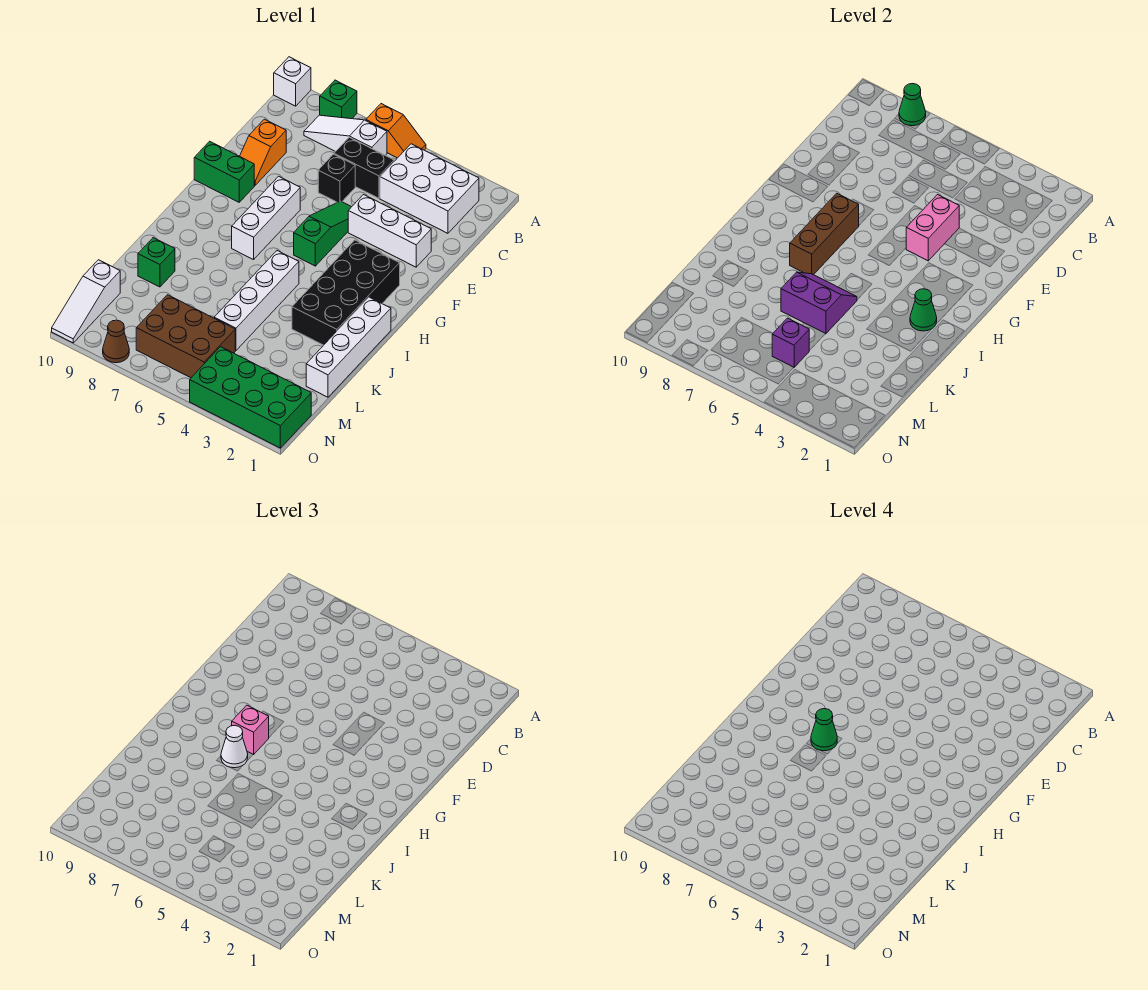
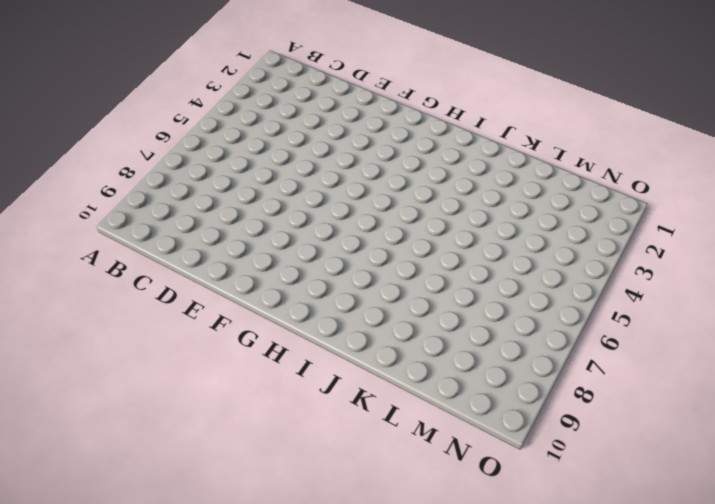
none -> orange 1x2 slope [366,104,426,158]
none -> green 1x1 brick [320,80,357,119]
none -> white 1x1 brick [274,57,311,106]

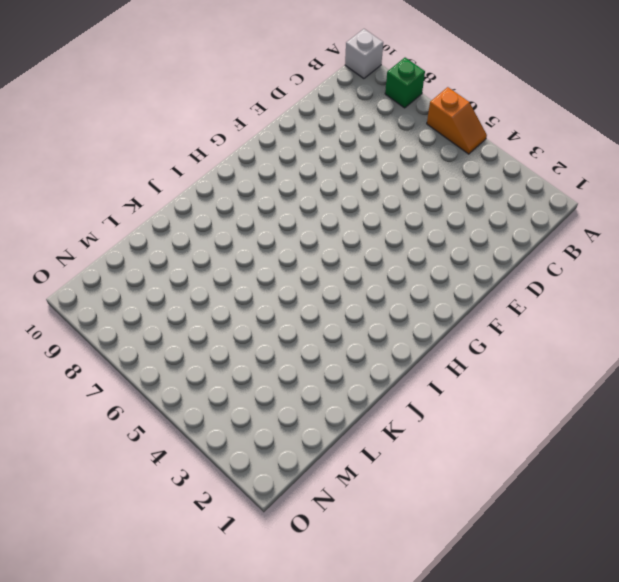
none -> white 2x3 brick [380,144,479,233]
none -> white 1x3 slope [304,115,387,155]
none -> black 1x2 brick [334,137,394,198]

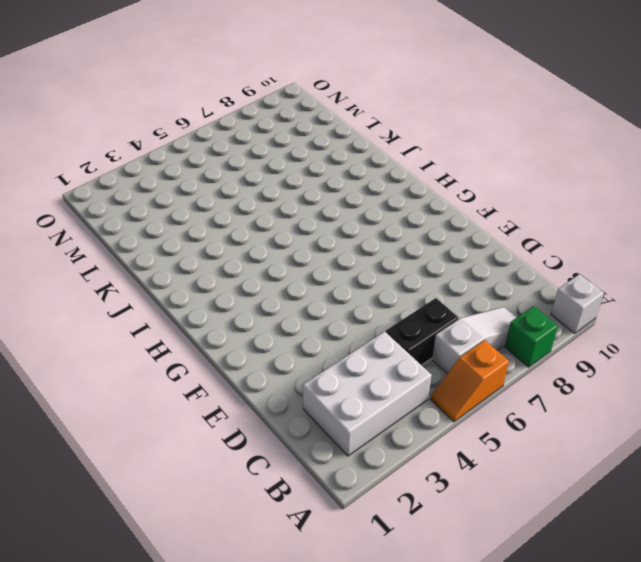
none -> black 1x1 brick [318,154,355,202]
none -> orange 1x2 slope [240,119,286,185]
none -> white 1x3 brick [348,195,431,267]

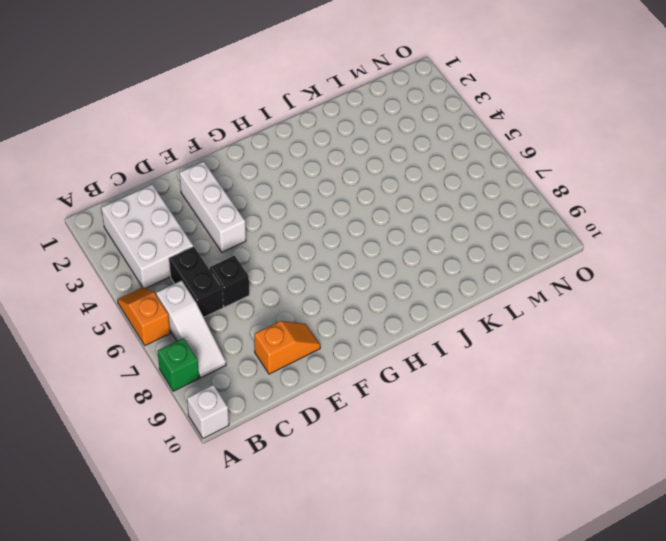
none -> green 1x3 slope [294,201,351,266]
none -> white 1x3 brick [232,176,300,260]
none -> green 1x2 brick [194,141,254,202]

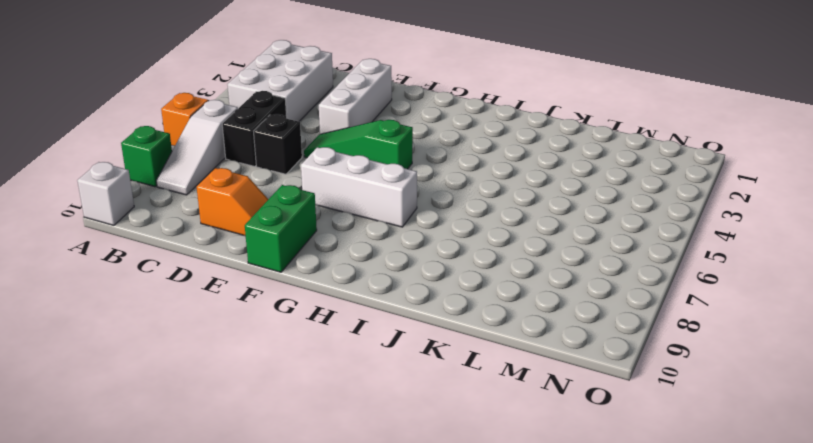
none -> black 2x4 brick [292,240,400,345]
none -> white 1x4 brick [306,297,391,397]
none -> white 1x4 brick [214,251,299,351]

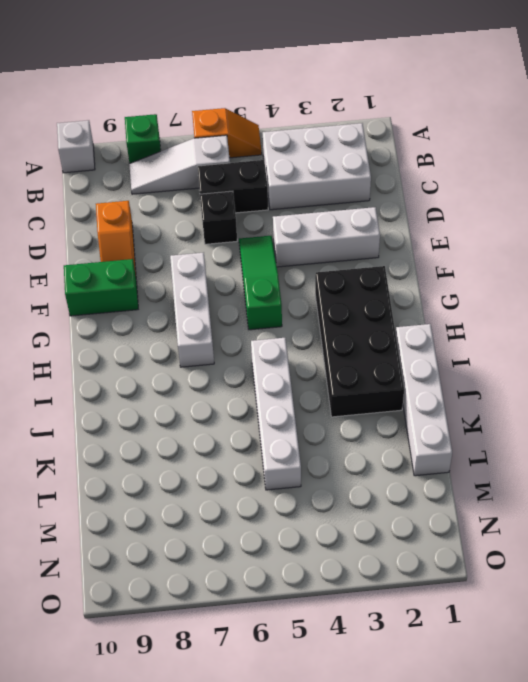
none -> green 1x1 brick [138,238,175,287]
none -> brown 2x3 brick [136,295,235,378]
none -> white 1x3 slope [52,260,120,343]

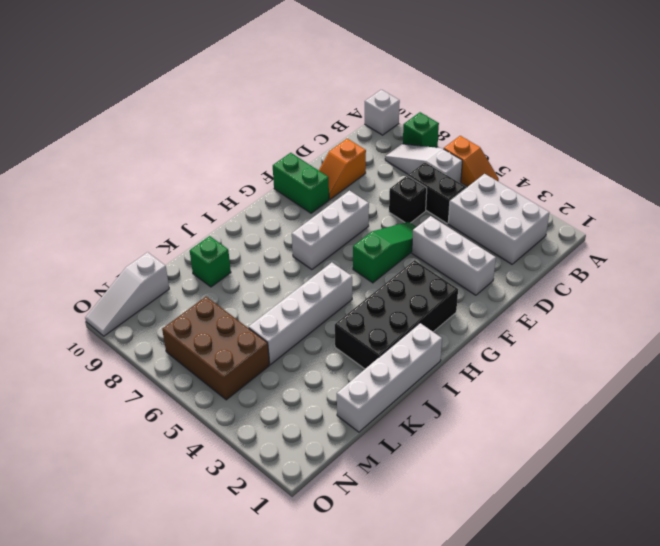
none -> green 2x4 brick [190,347,311,448]
none -> brown 1x1 cone [103,320,129,363]
none -> green 1x1 cone [899,84,926,126]

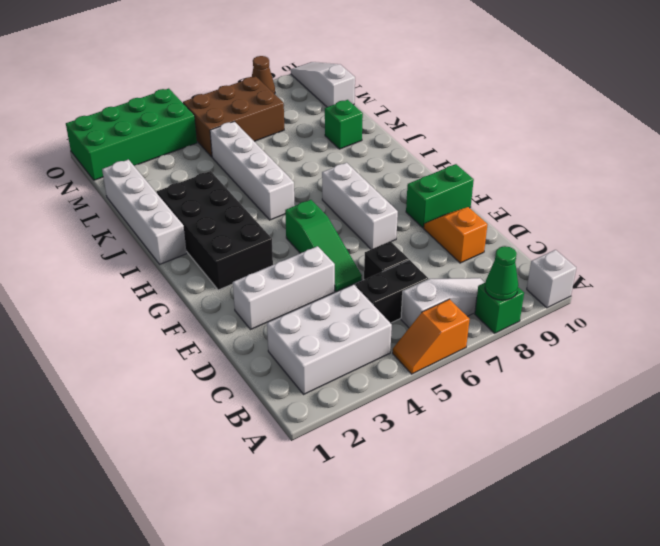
none -> pink 1x2 brick [906,195,959,261]
none -> brown 1x3 brick [790,193,859,275]
none -> green 1x1 cone [910,289,937,331]

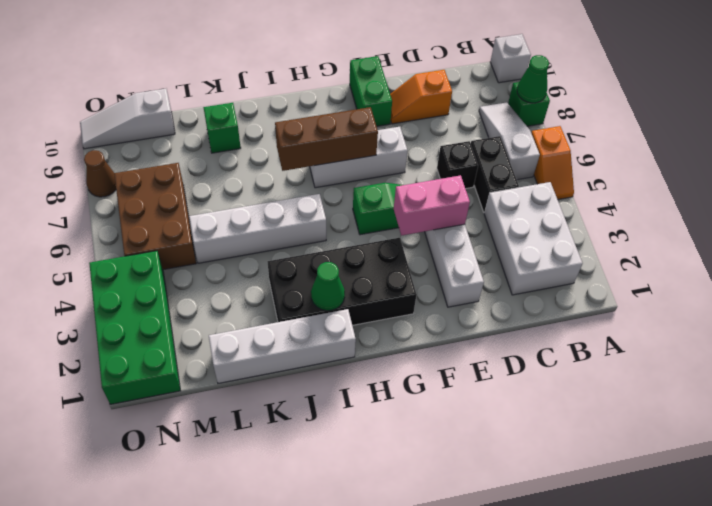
none -> purple 2x2 slope [781,272,857,334]
none -> purple 1x1 brick [772,318,809,367]
none -> pink 1x1 brick [232,705,269,755]

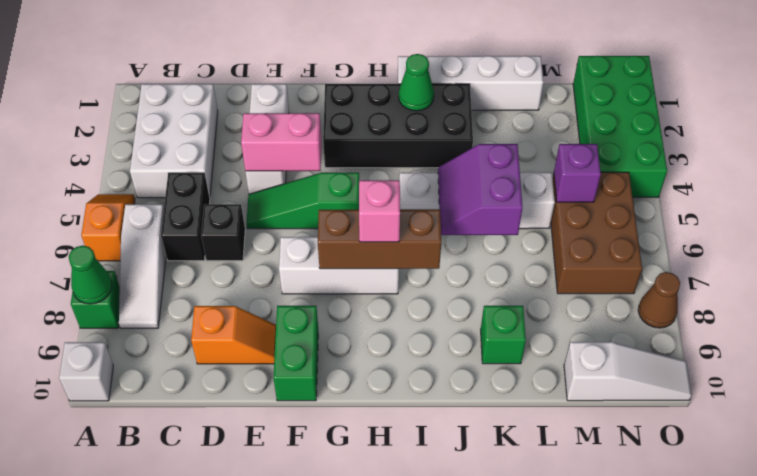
none -> white 1x1 cone [221,726,248,768]
none -> green 1x1 cone [811,709,837,751]

